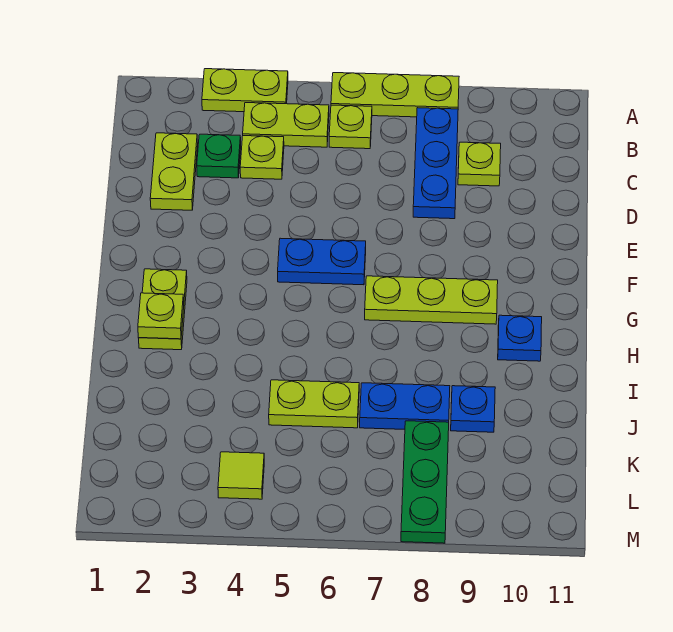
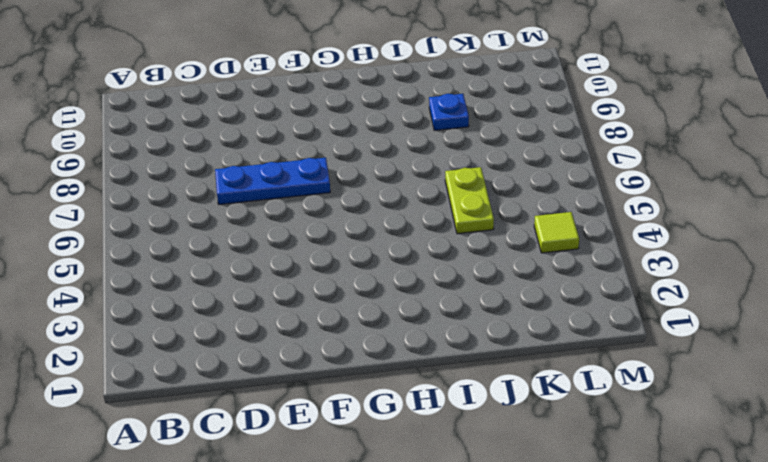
blue 1x3 plate [215,158,330,204] -> blue 1x3 plate moved to [413,108,458,219]
none -> lime 1x2 plate [202,69,288,112]
none -> lime 1x3 plate [331,73,459,117]
none -> lime 1x2 plate [243,103,329,147]

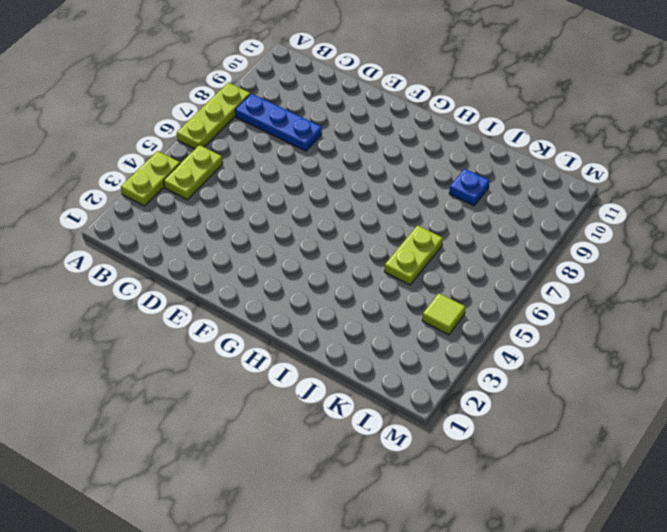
none -> lime 1x1 plate [329,105,372,149]
none -> lime 1x2 plate [150,133,198,210]
none -> green 1x1 plate [197,134,241,178]

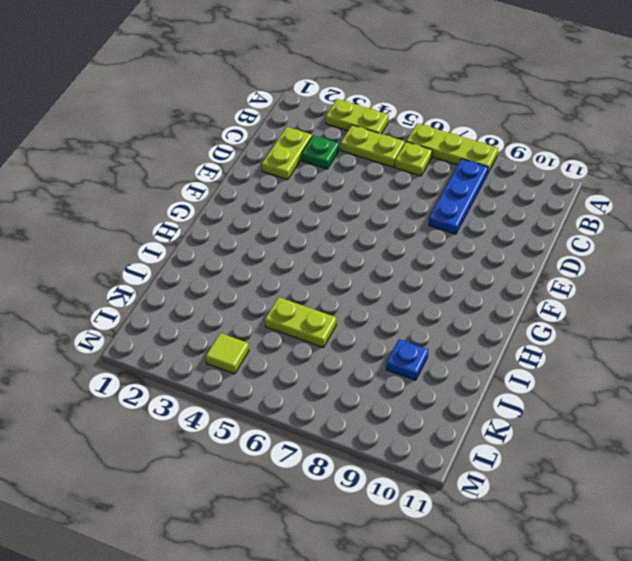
none -> lime 1x1 plate [240,136,284,179]
none -> lime 1x1 plate [458,142,501,186]
none -> blue 1x2 plate [278,238,366,285]

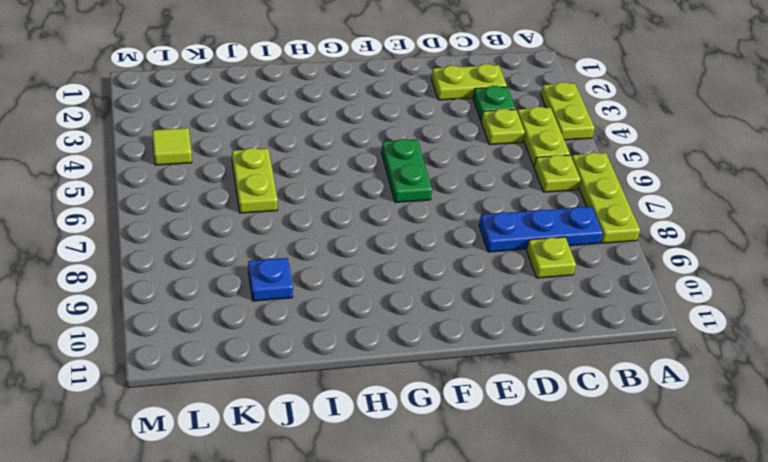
green 1x2 plate [381,139,432,202] -> blue 1x2 plate [278,238,366,285]
none -> lime 1x2 plate [139,269,187,350]
none -> lime 1x3 plate [365,276,498,324]
none -> blue 1x1 plate [498,315,542,361]

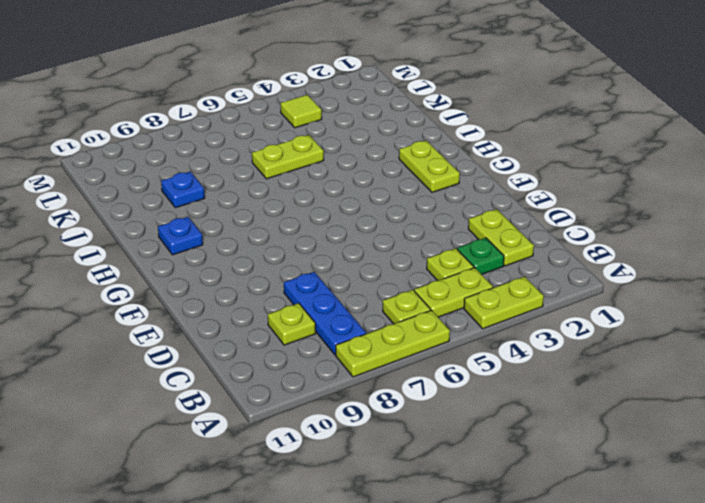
none -> blue 1x2 plate [278,238,366,285]
none -> lime 1x3 plate [365,276,498,324]
none -> blue 1x2 plate [360,383,450,429]

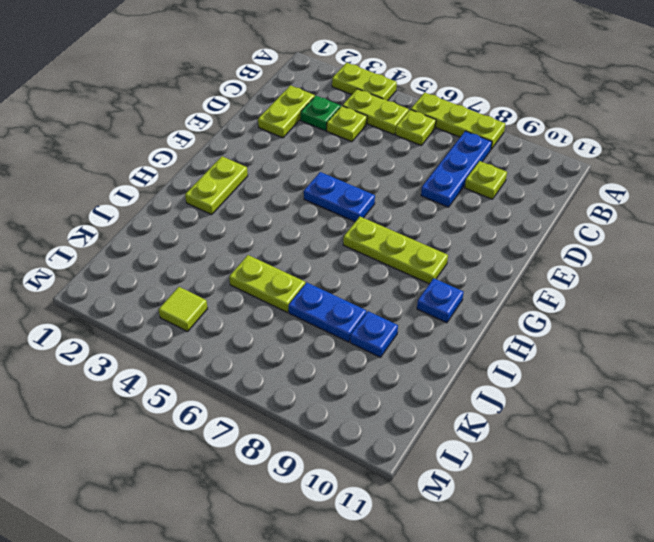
none -> green 1x3 plate [401,421,449,543]
none -> lime 1x1 plate [138,293,184,339]

